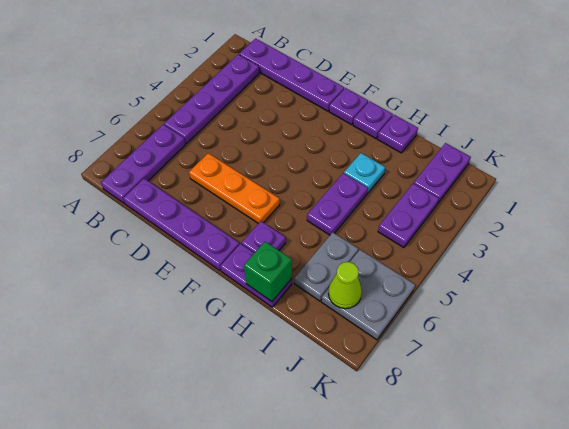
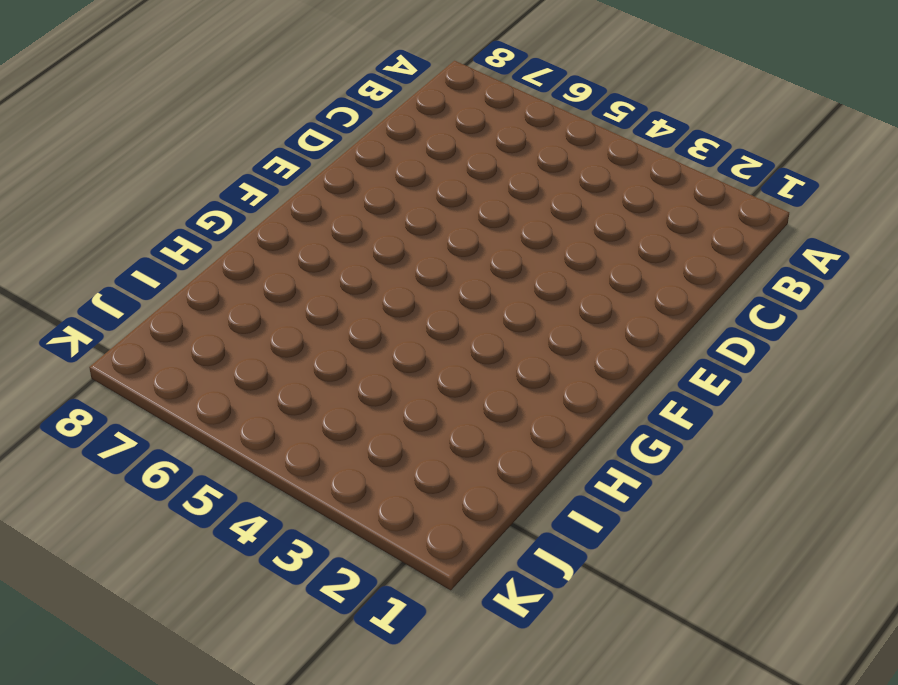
none -> purple 1x4 plate [239,38,344,111]
none -> purple 1x4 plate [164,55,259,144]
none -> purple 1x3 plate [101,125,186,204]

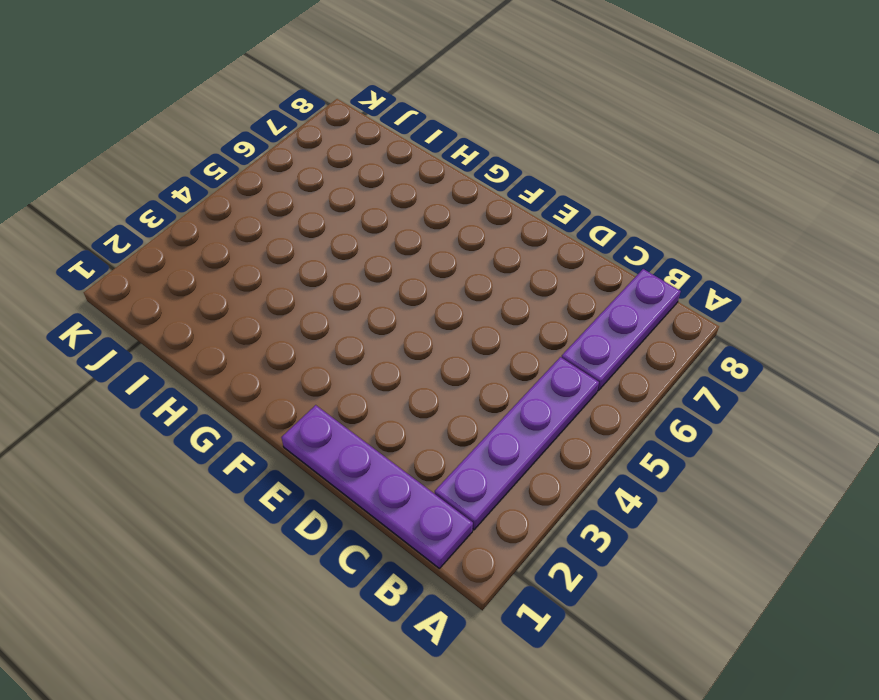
none -> purple 1x4 plate [123,179,239,271]
none -> orange 1x3 plate [189,153,280,223]
none -> purple 1x1 plate [329,88,368,125]

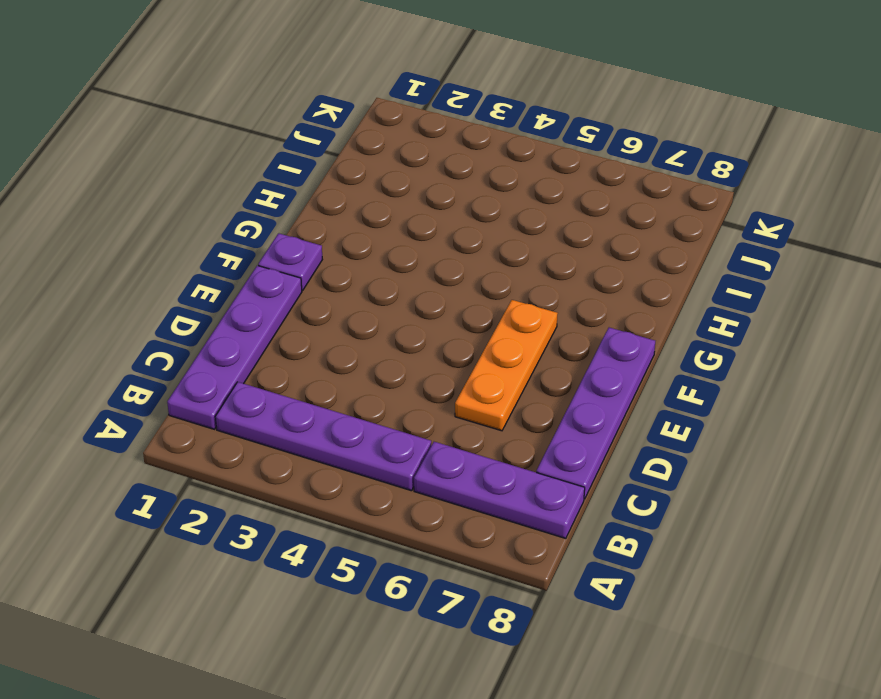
none -> purple 1x1 plate [353,101,393,139]
none -> purple 1x1 plate [242,221,286,253]
none -> purple 1x2 plate [220,244,292,307]

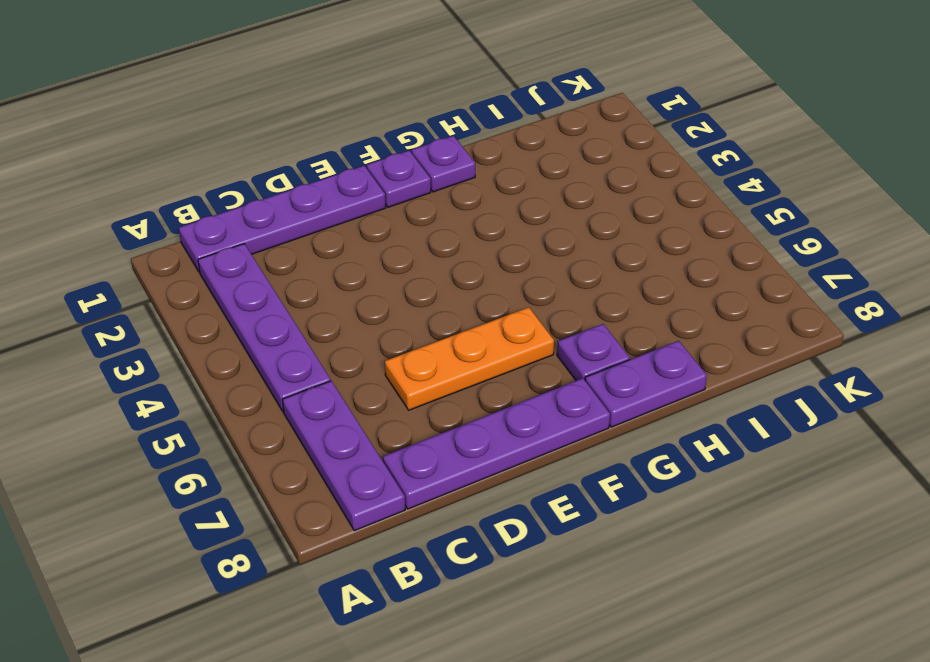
none -> purple 1x1 plate [378,115,418,153]
none -> cyan 1x1 plate [344,153,385,193]
none -> purple 1x2 plate [307,173,368,235]

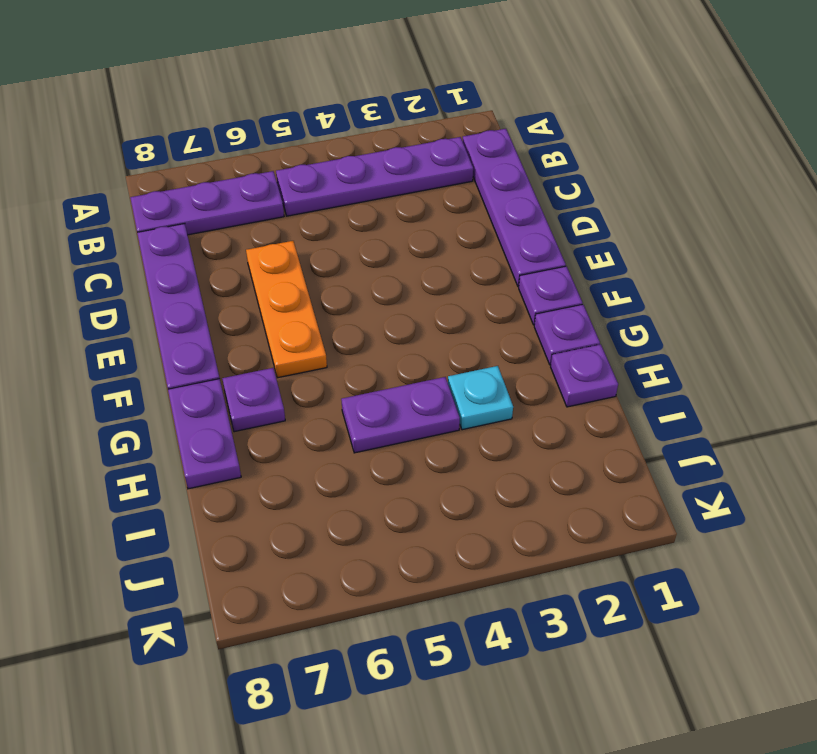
none -> grey 1x2 plate [294,232,358,301]
none -> purple 1x2 plate [414,143,471,203]
none -> purple 1x2 plate [378,183,439,248]

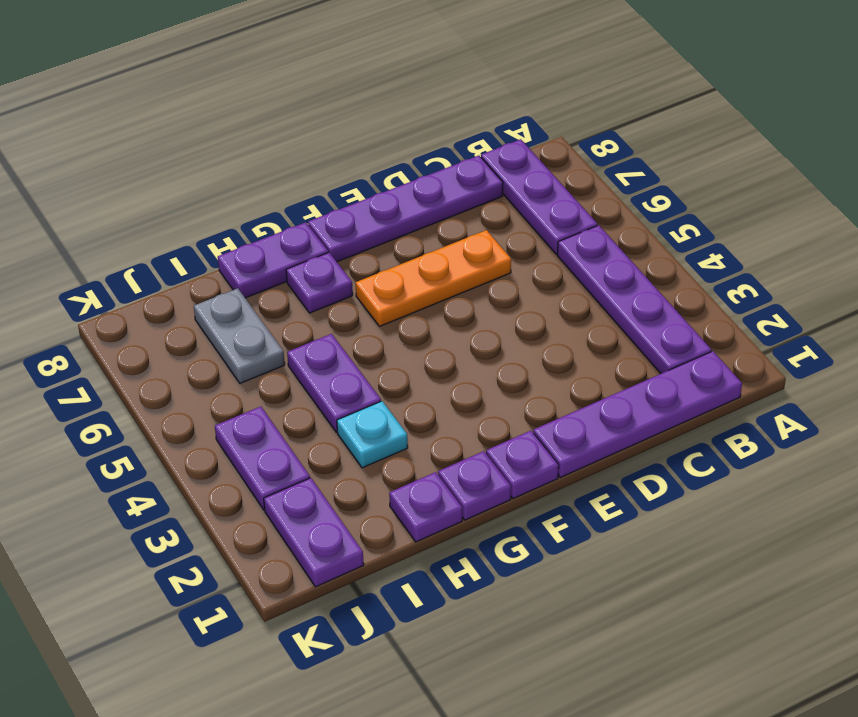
none -> grey 2x2 plate [322,250,415,340]
none -> green 1x1 brick [244,242,292,302]
none -> lime 1x1 cone [328,262,362,309]

